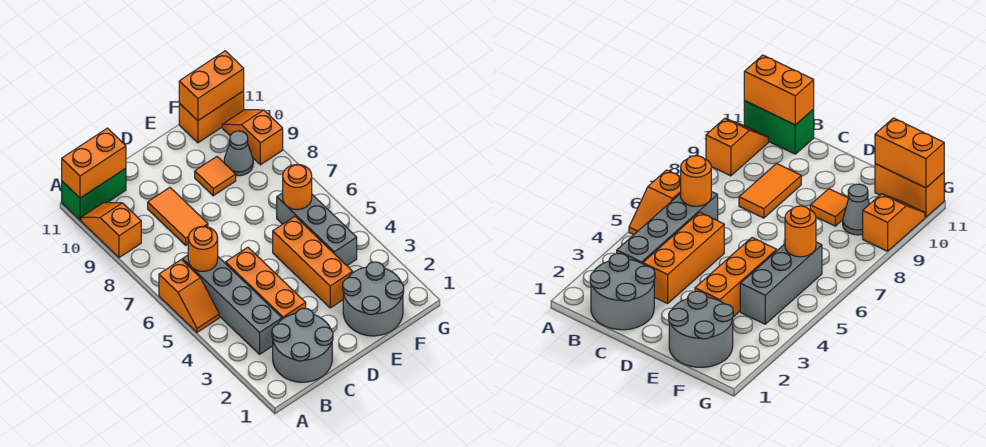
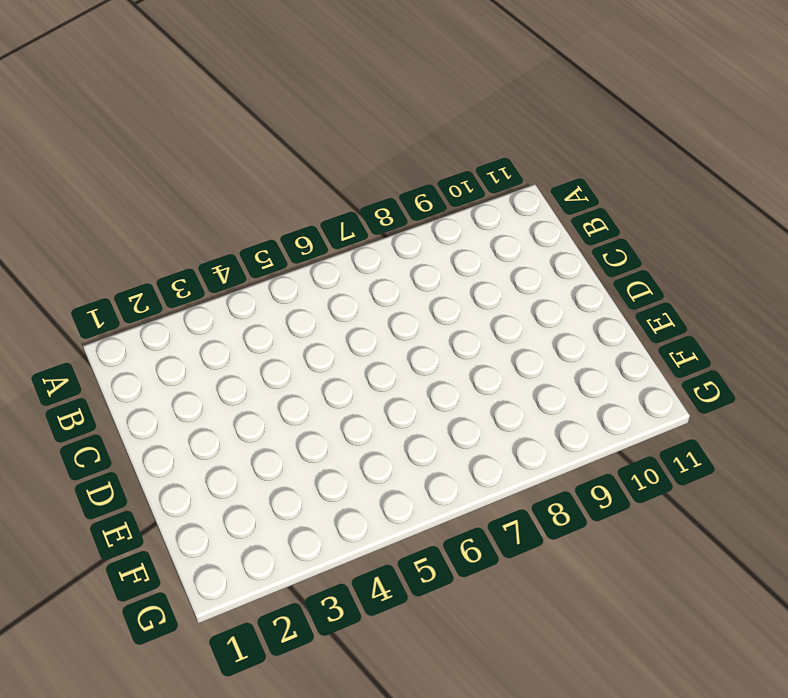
none -> orange 1x2 slope [159,260,219,332]
none -> orange 1x2 slope [81,203,141,258]
none -> green 1x2 brick [62,168,126,220]

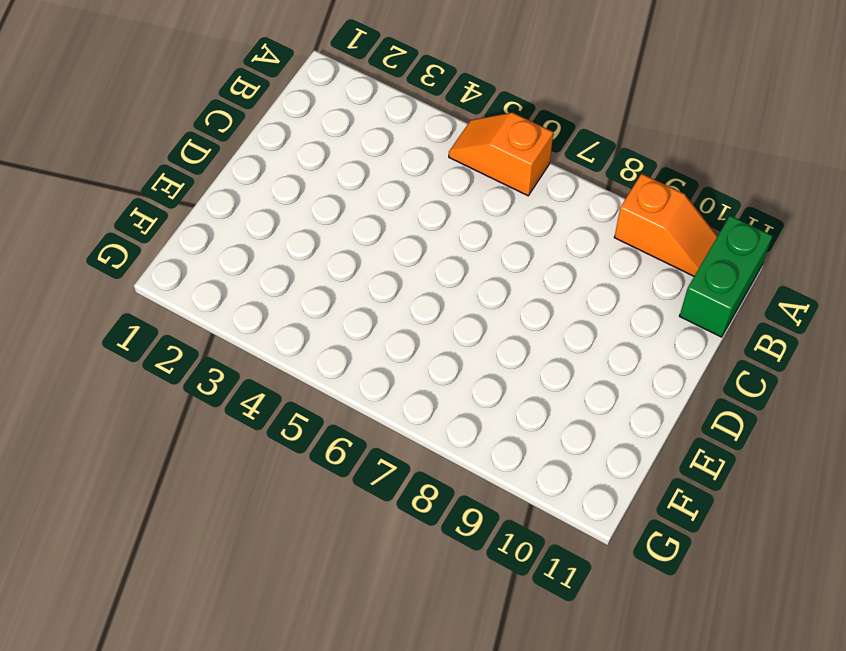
none -> grey 2x2 round brick [272,308,333,382]
none -> grey 1x4 brick [183,255,282,354]
none -> orange 1x3 brick [226,247,306,319]

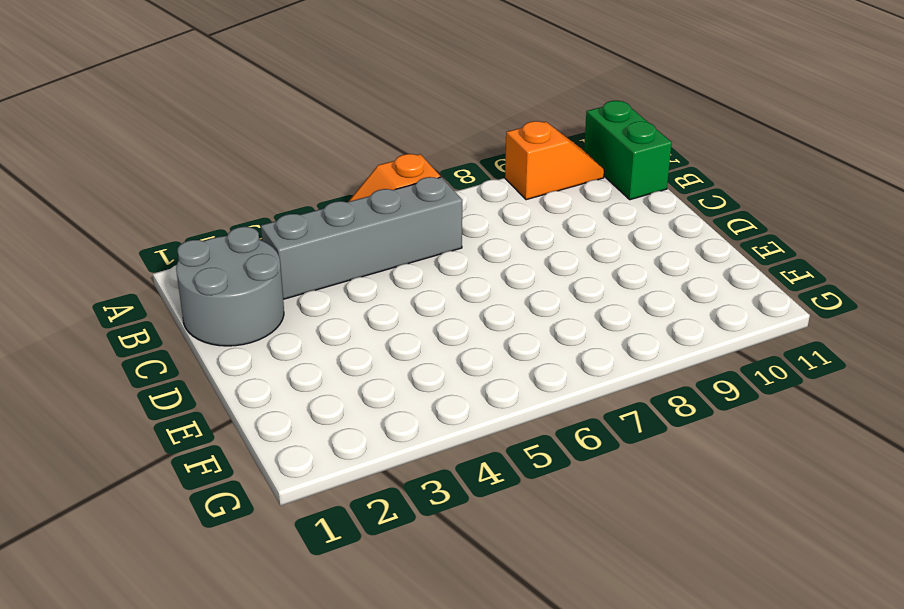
none -> orange 1x3 brick [226,247,306,319]
none -> orange 1x2 tile [148,188,208,245]
none -> grey 2x2 round brick [343,262,404,336]

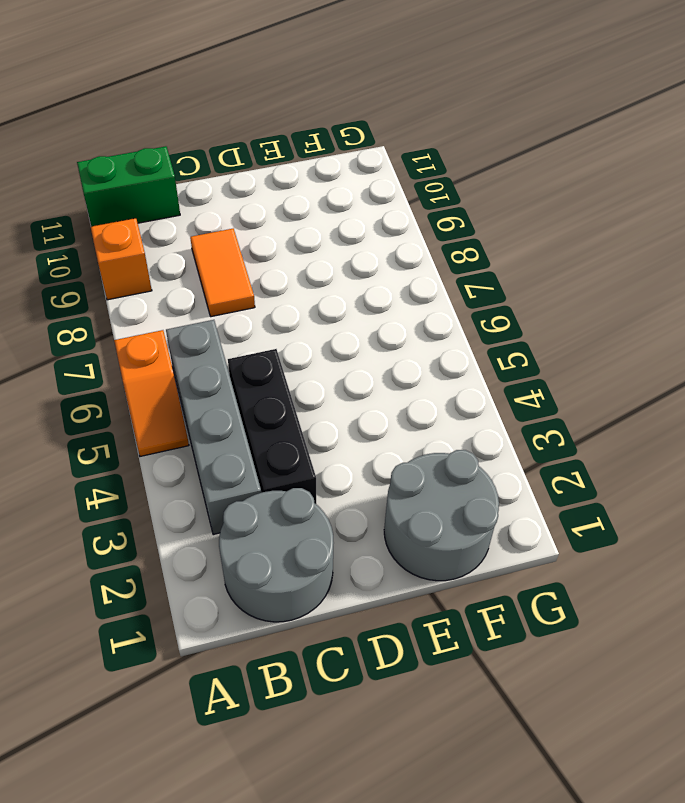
black 1x3 brick [228,349,316,504] -> orange 1x3 brick [226,247,306,319]
none -> orange 1x3 brick [273,217,353,308]
none -> orange 1x1 tile [195,157,236,196]
none -> grey 1x3 brick [277,193,357,265]

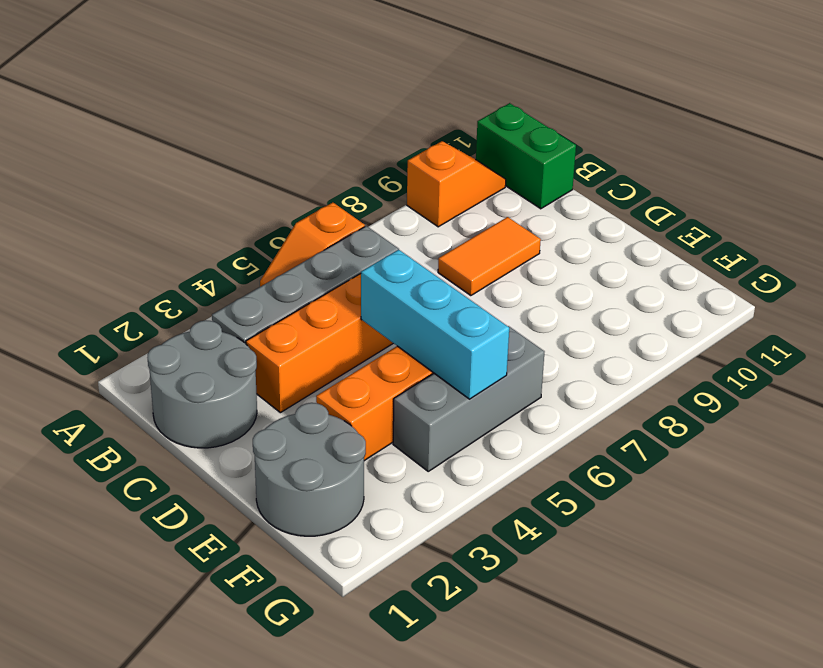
cyan 1x3 brick [361,250,509,399] -> none
none -> orange 1x1 tile [195,157,236,196]
none -> grey 1x1 cone [224,131,253,176]
none -> orange 1x2 brick [179,91,244,143]

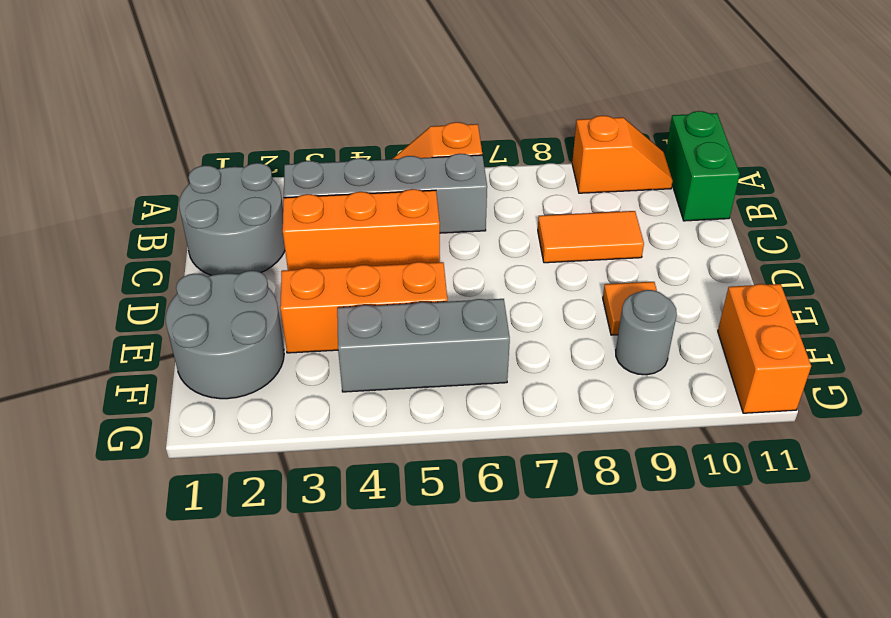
grey 1x1 round brick [616,290,677,375] -> grey 1x1 cone [224,131,253,176]
none -> orange 1x2 slope [222,110,283,165]
none -> orange 1x2 brick [62,128,126,198]
none -> orange 1x1 round brick [188,226,218,271]

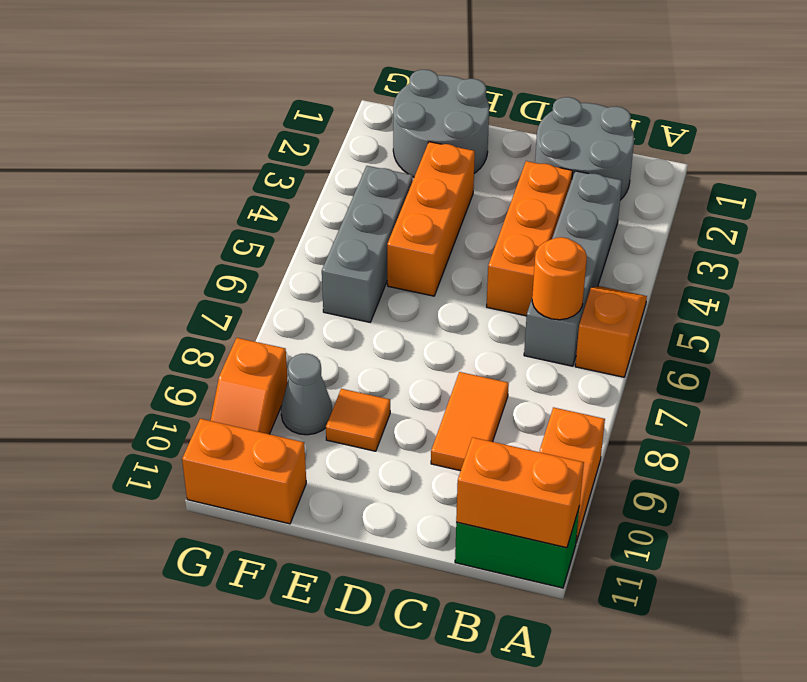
none -> orange 1x1 round brick [283,164,312,210]
none -> orange 1x2 brick [179,51,244,120]

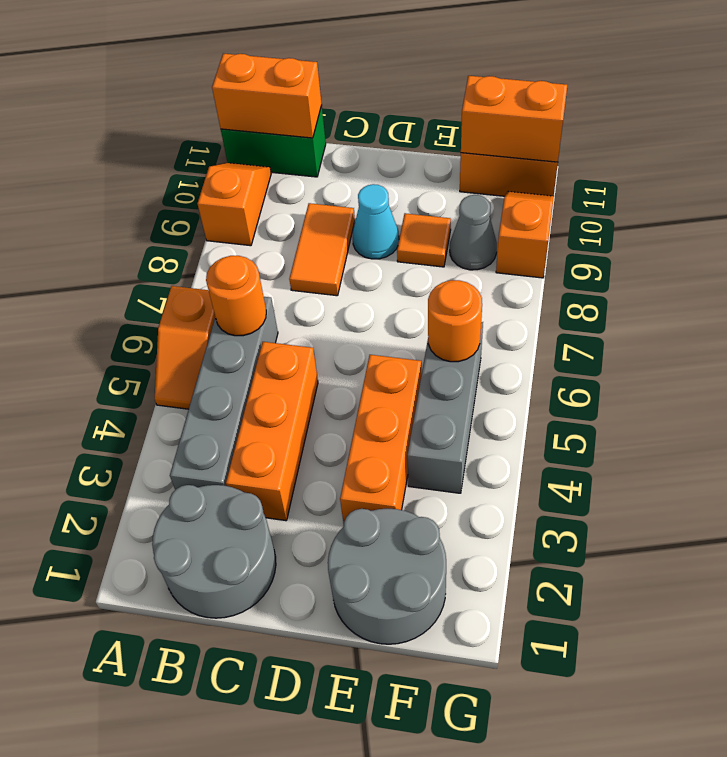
cyan 1x1 cone [352,184,399,259] -> none

